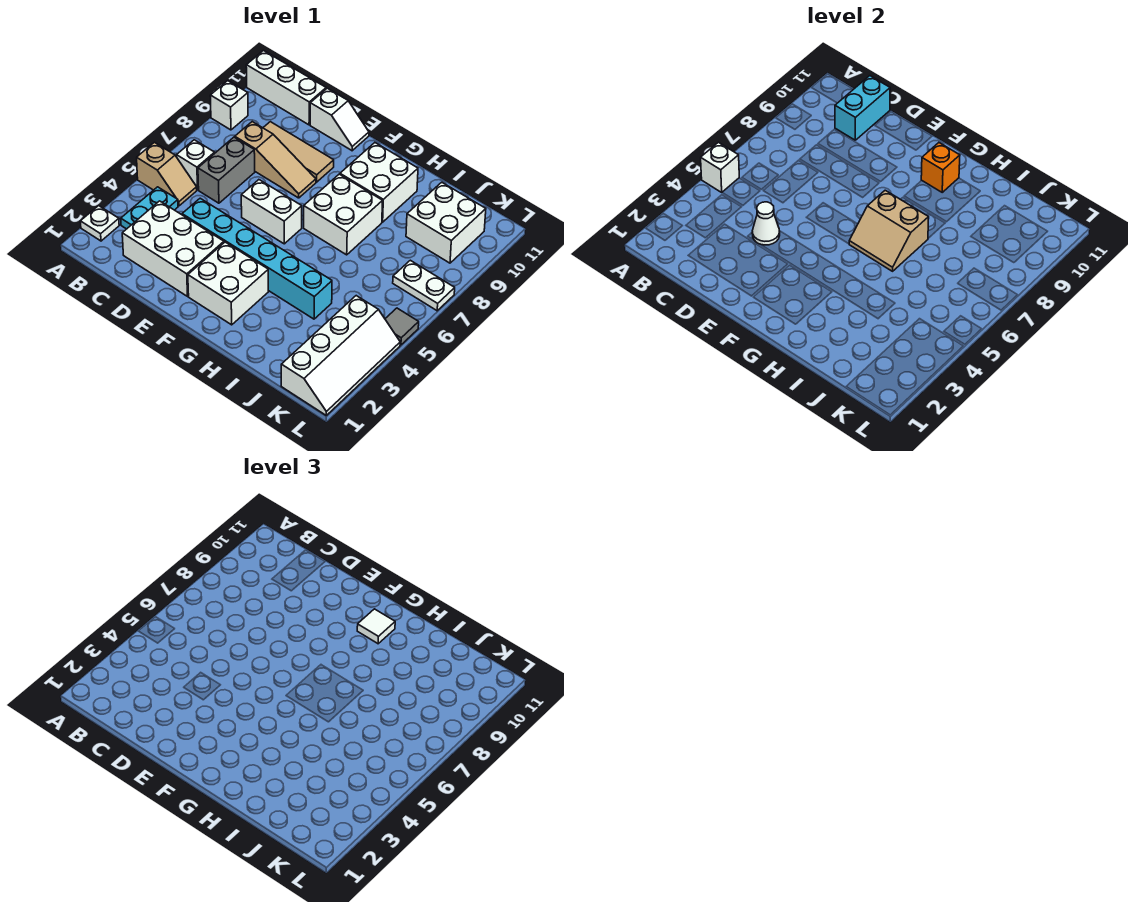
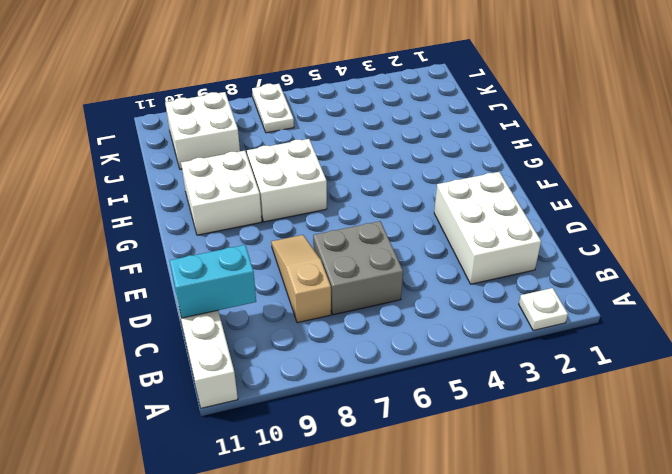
grey 2x2 brick [313,221,403,315] -> grey 1x2 brick [198,137,255,203]
none -> tan 1x2 slope [137,142,197,206]
none -> white 1x1 brick [210,81,248,130]
none -> cyan 1x2 plate [121,187,178,229]

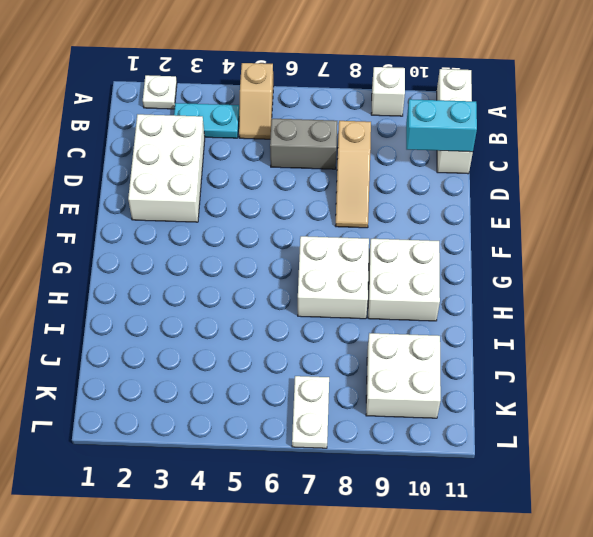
none -> white 1x1 brick [177,140,215,190]
none -> tan 1x3 tile [263,122,334,182]
none -> cyan 1x6 brick [182,198,332,319]

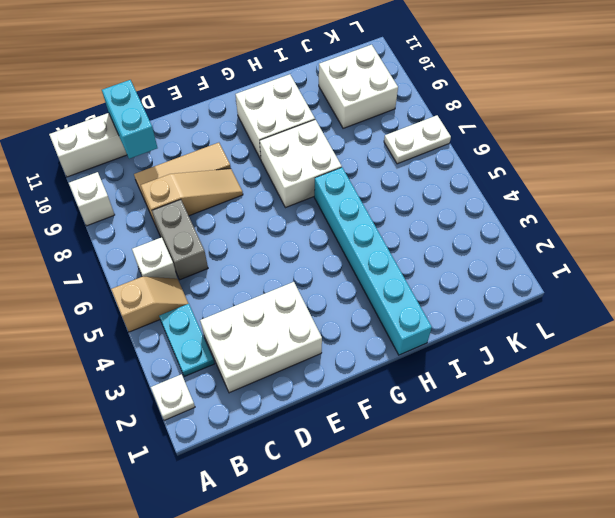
cyan 1x6 brick [314,168,432,355] -> cyan 1x6 brick turned to [182,198,332,319]
none -> white 1x2 slope [310,88,369,151]
none -> white 1x2 brick [241,180,302,244]
none -> white 2x2 brick [188,242,268,325]

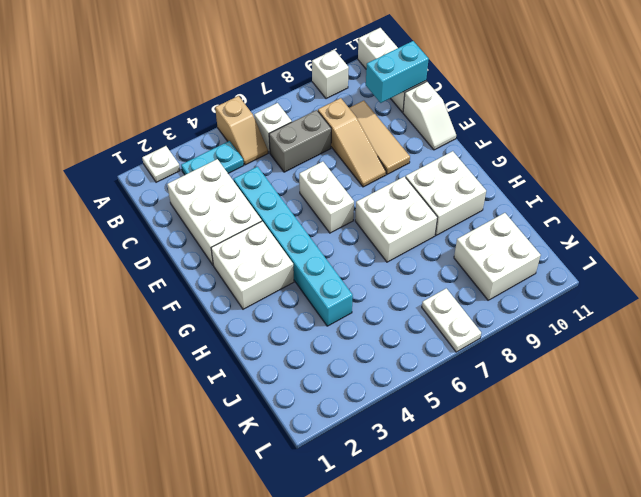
none -> white 2x4 slope [281,296,400,415]
none -> grey 1x1 tile [385,308,419,345]
none -> white 1x1 brick [701,142,739,192]

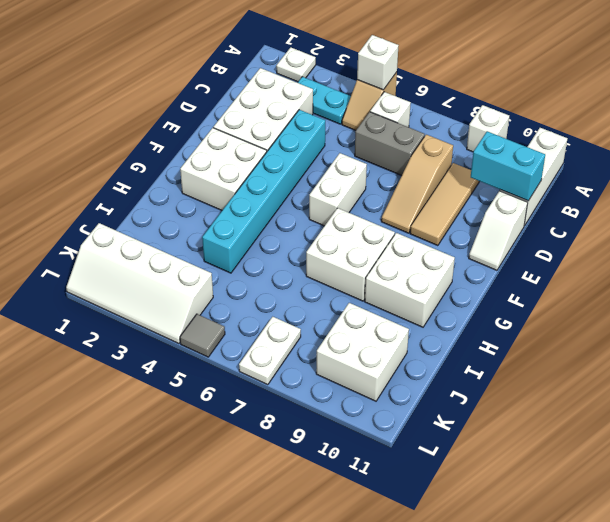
none -> white 1x1 cone [752,202,780,245]
none -> tan 2x2 slope [849,190,929,271]
none -> orange 1x1 brick [921,143,960,192]

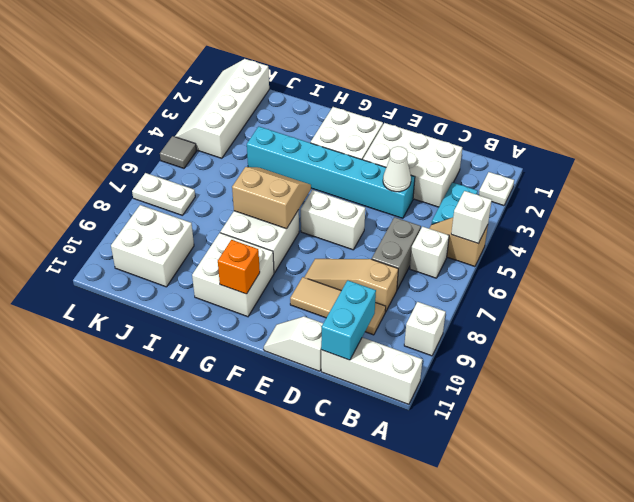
none -> white 1x1 tile [357,609,395,644]

